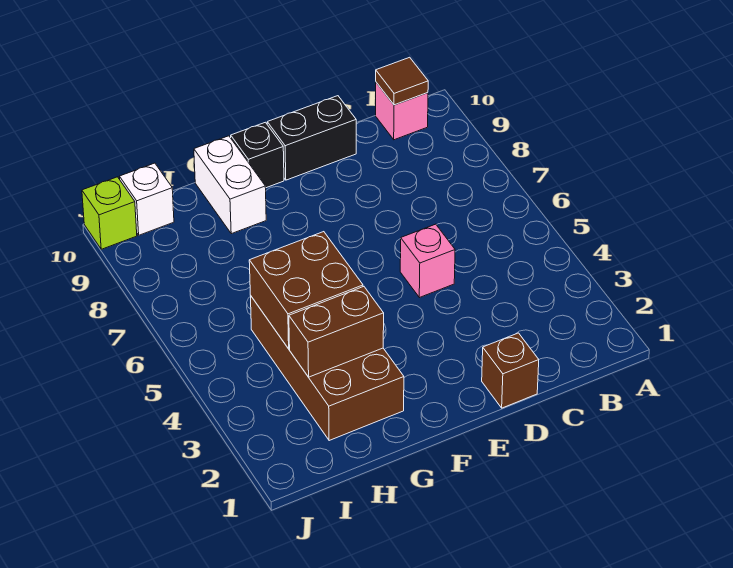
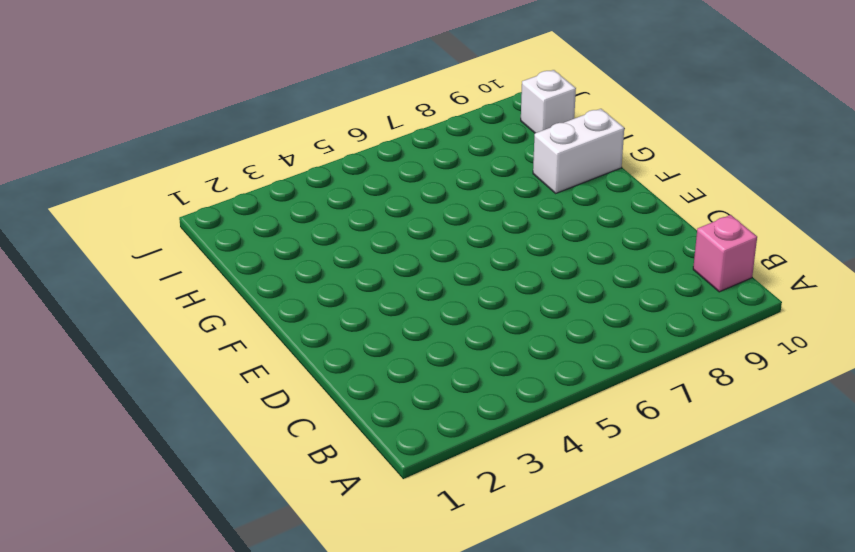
none -> brown 1x1 brick [482,333,539,408]
none -> pink 1x1 brick [400,224,455,298]
none -> black 1x2 brick [267,96,356,180]

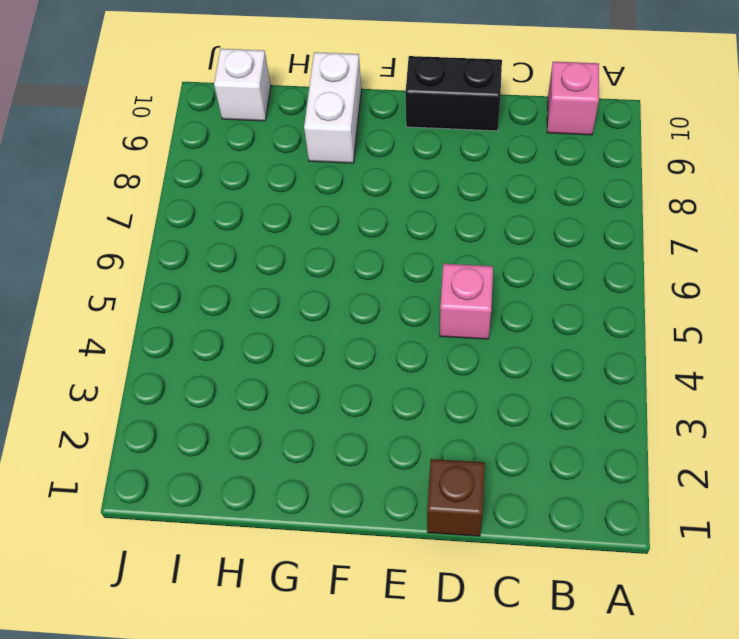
none -> black 1x1 brick [231,122,284,188]
none -> brown 2x4 brick [251,297,404,441]
none -> lime 1x1 brick [82,177,137,249]

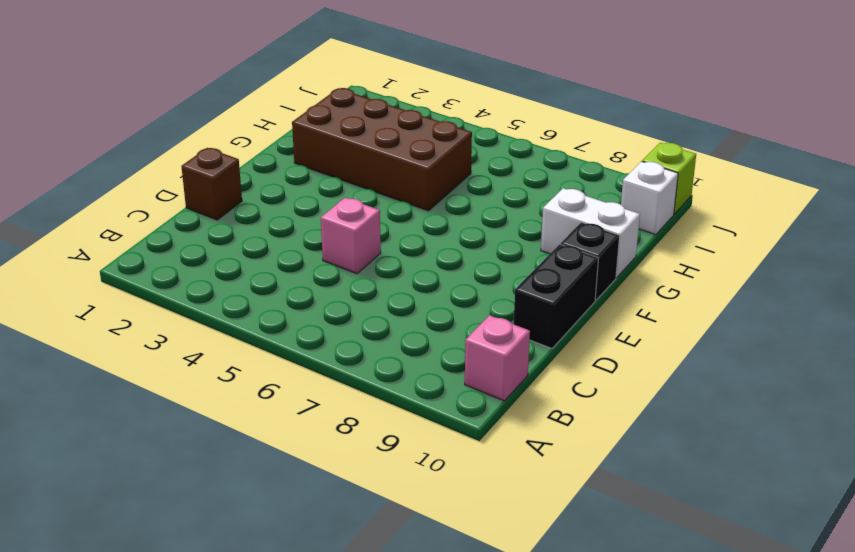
none -> brown 1x1 tile [376,57,428,105]
none -> brown 1x2 brick [289,287,384,377]
none -> brown 2x2 brick [249,232,363,349]

